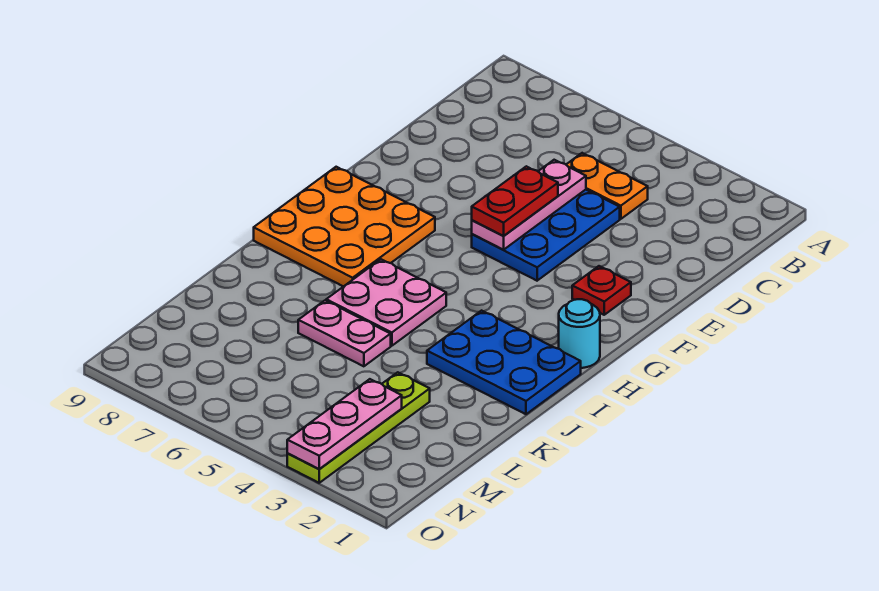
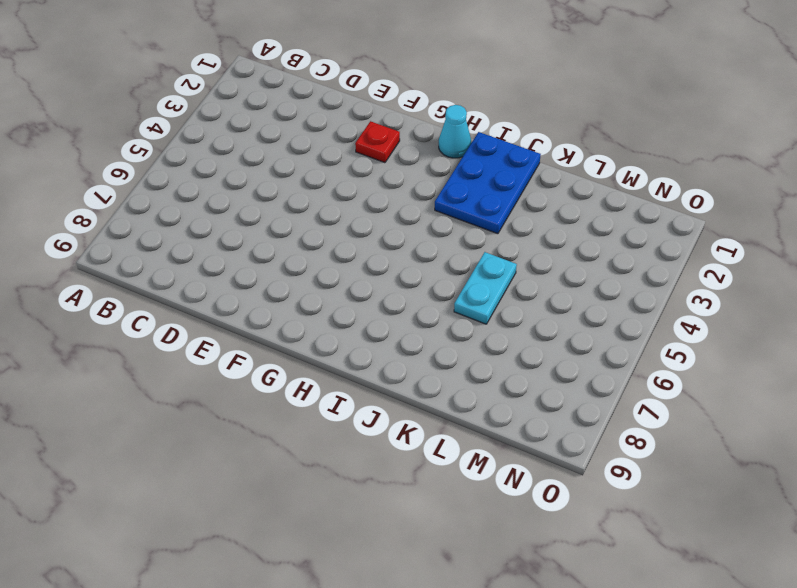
cyan 1x1 cone [439,105,471,158] -> cyan 1x1 round brick [559,299,600,368]
cyan 1x2 plate [454,252,517,324] -> pink 1x2 plate [298,300,391,366]
none -> orange 1x2 plate [566,153,648,219]
none -> blue 2x3 plate [472,190,620,281]
none -> orange 3x3 plate [254,167,435,287]

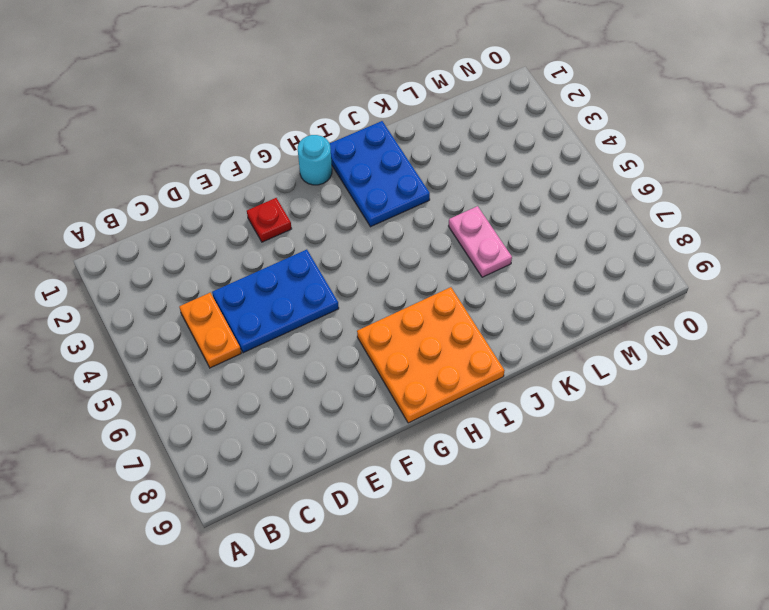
none -> pink 2x2 plate [326,259,446,346]
none -> lime 1x4 plate [287,372,430,483]
none -> pink 1x3 plate [472,160,586,250]

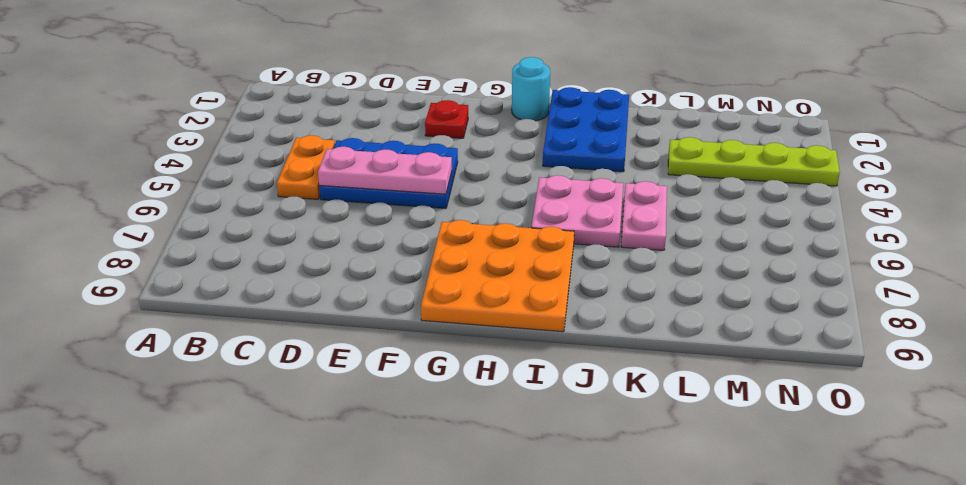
none -> pink 1x3 plate [287,379,402,469]
none -> red 1x2 plate [472,166,558,236]

